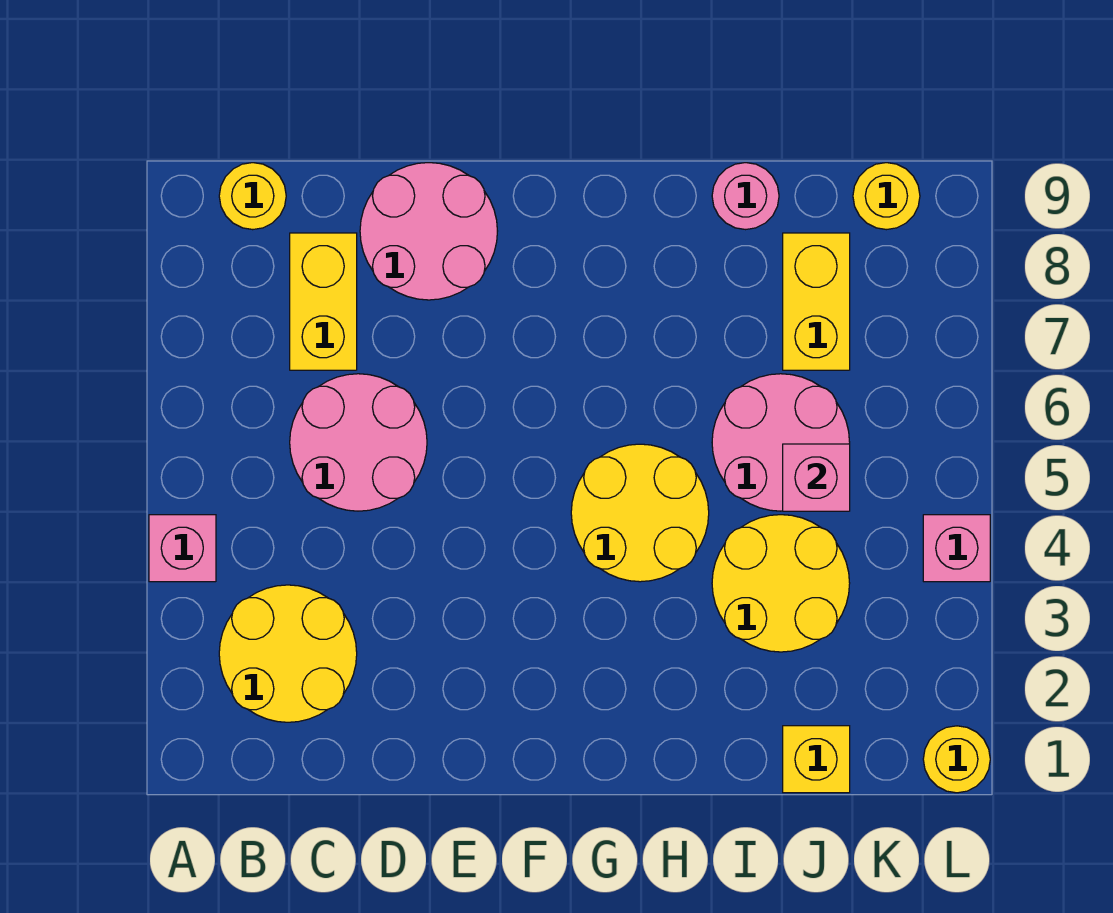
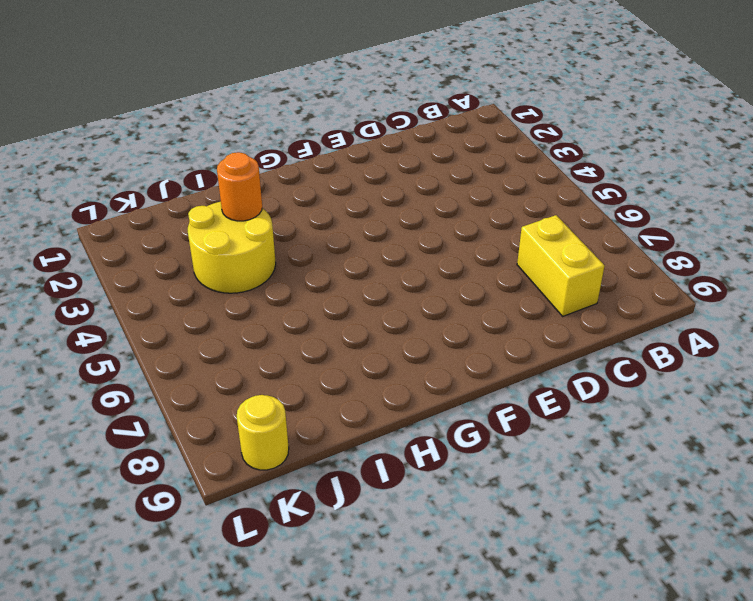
orange 1x1 round brick [217,152,262,221] -> none
none -> pink 1x1 brick [149,515,216,582]
none -> yellow 2x2 round brick [219,585,357,722]
none -> yellow 1x1 round brick [219,163,286,230]

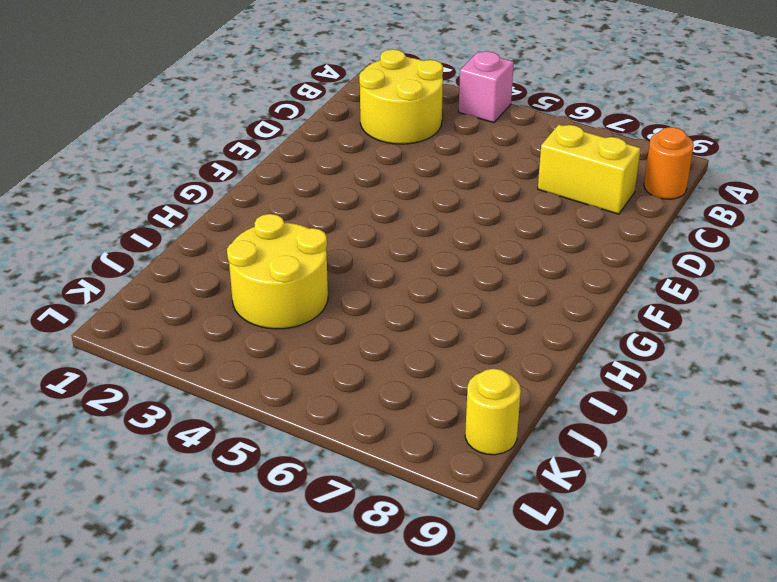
orange 1x1 round brick [644,127,694,199] -> yellow 1x1 round brick [219,163,286,230]
none -> pink 2x2 round brick [290,374,427,511]
none -> pink 2x2 round brick [360,163,497,300]
none -> yellow 2x2 round brick [571,444,709,582]

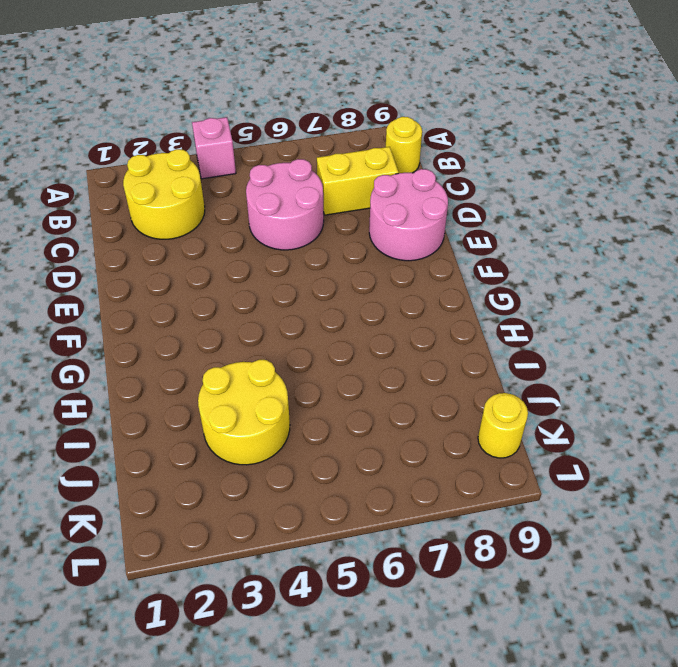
none -> yellow 2x2 round brick [571,444,709,582]
none -> pink 2x2 round brick [712,374,850,511]
none -> pink 1x1 round brick [712,163,779,230]

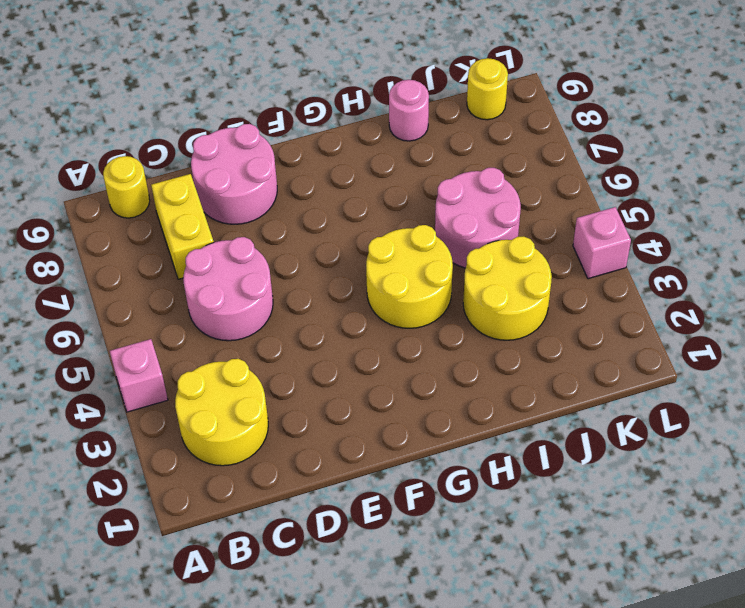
none -> yellow 1x1 brick [783,726,850,793]
none -> yellow 1x2 brick [783,233,850,370]
none -> yellow 1x1 round brick [923,726,990,793]

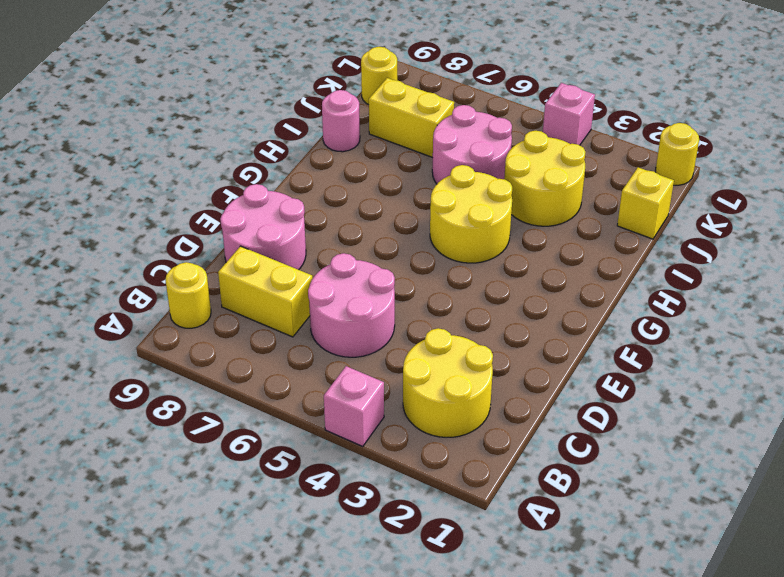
none -> pink 1x1 brick [783,444,850,511]

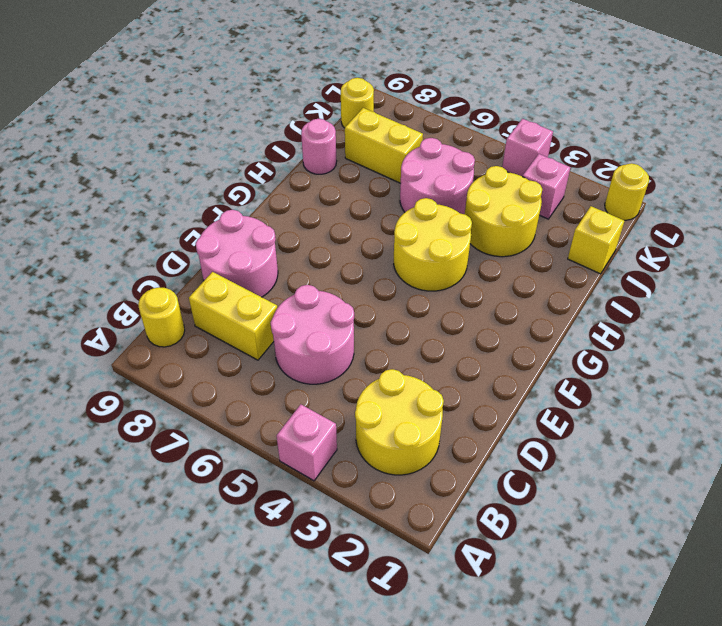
pink 1x1 brick [522,154,570,219] -> pink 1x1 brick moved to [783,444,850,511]

